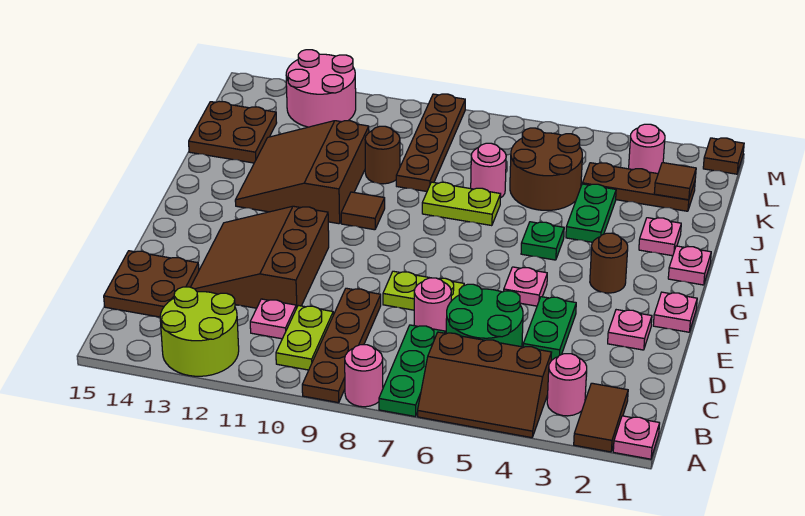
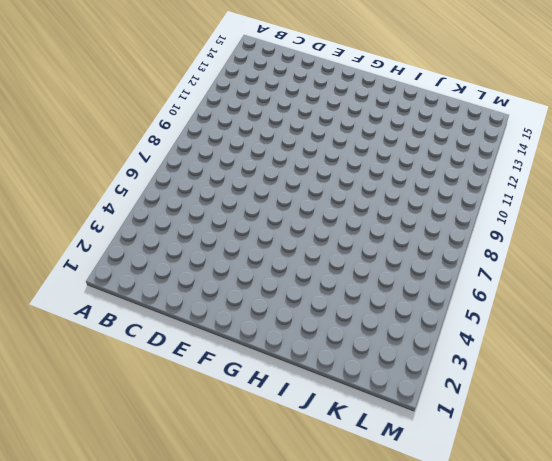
none -> pink 1x1 plate [613,416,660,459]
none -> brown 1x2 tile [574,383,628,452]
none -> brown 2x3 slope [418,332,552,438]
none -> green 1x3 plate [379,325,445,417]

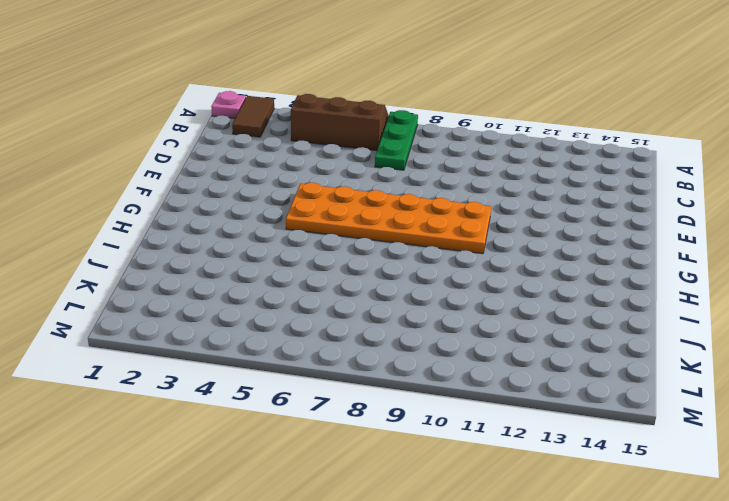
orange 2x6 plate [286,182,491,254] -> pink 1x1 plate [504,267,547,306]
none -> pink 1x1 round brick [345,345,383,407]
none -> brown 1x4 plate [302,288,381,403]
none -> lime 2x2 round brick [160,287,239,376]
none -> pink 1x1 round brick [547,354,587,416]

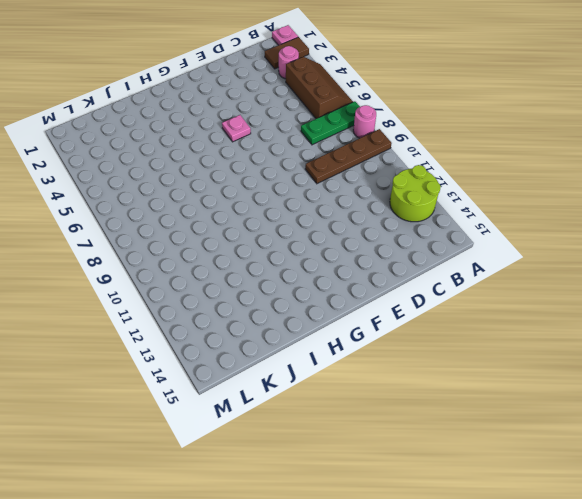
none -> lime 1x2 plate [276,306,333,370]
none -> green 2x2 round brick [446,284,523,347]
none -> pink 1x1 plate [250,299,296,339]
none -> brown 2x2 plate [104,251,199,317]

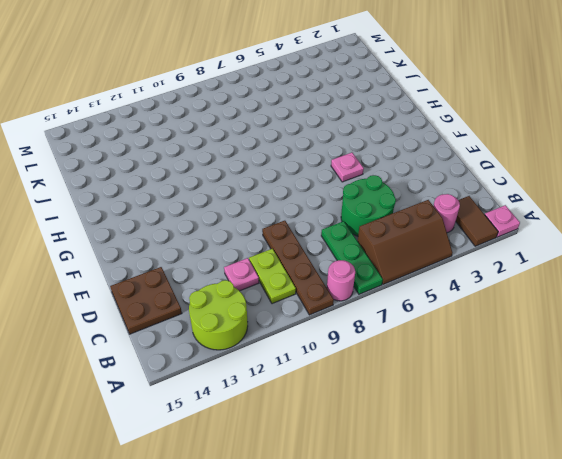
none -> green 1x2 plate [523,297,576,360]
none -> pink 1x1 round brick [414,278,451,333]
none -> brown 3x3 slope [191,206,329,308]
none -> pink 1x1 plate [608,310,652,350]

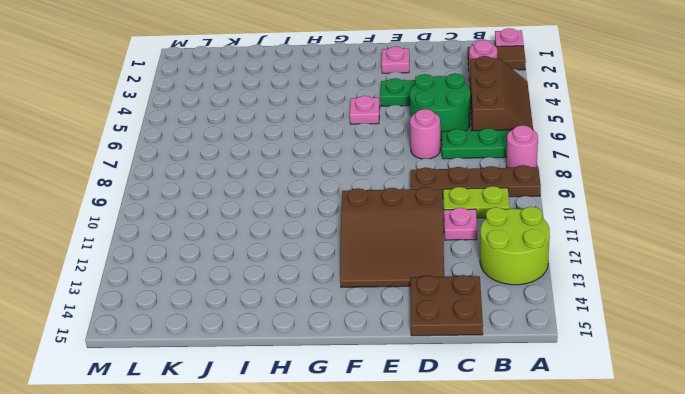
none -> lime 1x2 plate [383,271,464,310]
none -> pink 1x1 plate [653,292,697,332]
none -> brown 1x1 round brick [590,233,628,293]
none -> pink 1x1 plate [668,246,711,285]

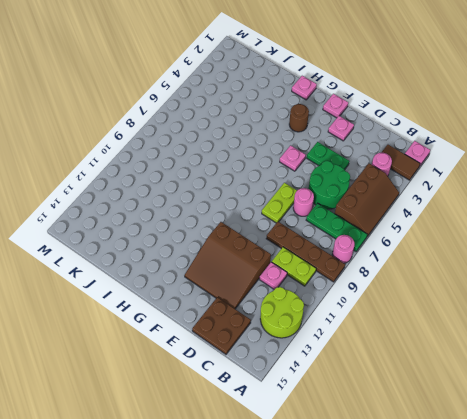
none -> green 1x1 plate [521,222,564,260]
none -> brown 1x1 tile [341,192,385,230]
none -> brown 3x3 slope [235,121,369,224]
none -> pink 1x1 plate [639,218,681,256]

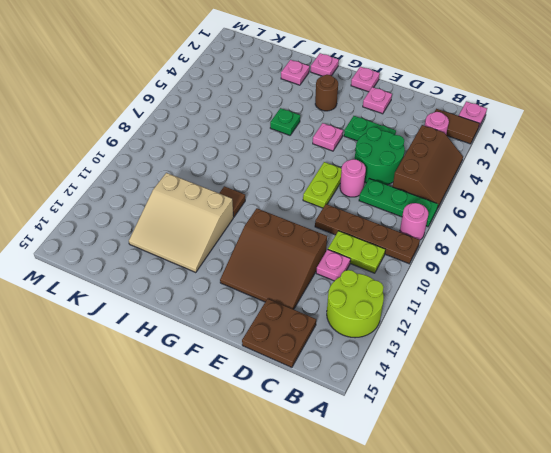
tan 3x3 slope [129,173,233,273] -> brown 3x3 slope [235,121,369,224]
none -> green 1x2 plate [566,184,616,242]
none -> lime 1x2 plate [422,182,501,226]
none -> brown 2x2 round brick [510,128,582,210]
none -> pink 1x1 round brick [471,143,506,198]

